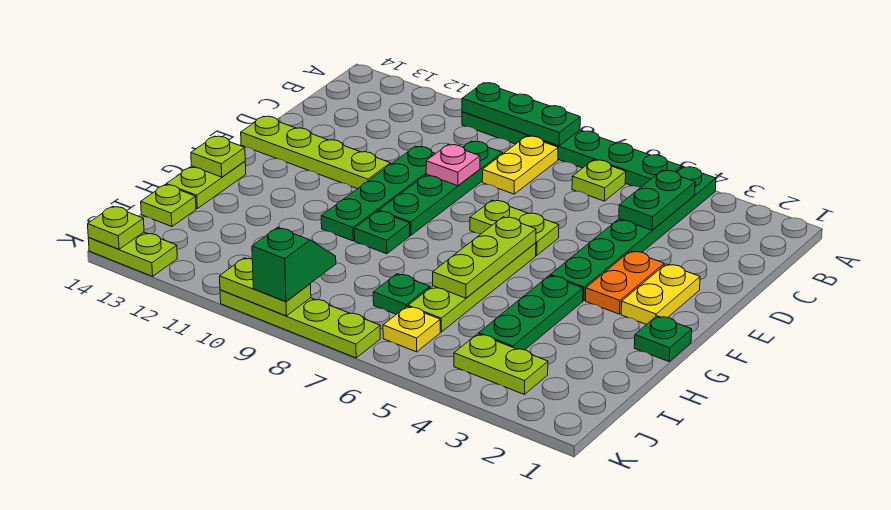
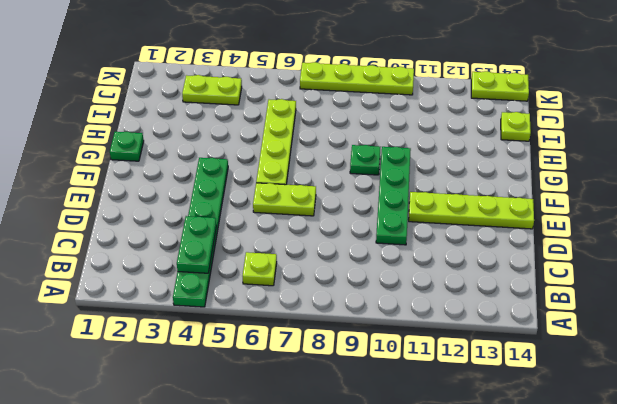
none -> green 1x6 plate [462,112,682,188]
none -> yellow 1x2 plate [482,136,558,194]
none -> green 1x4 plate [379,141,503,235]

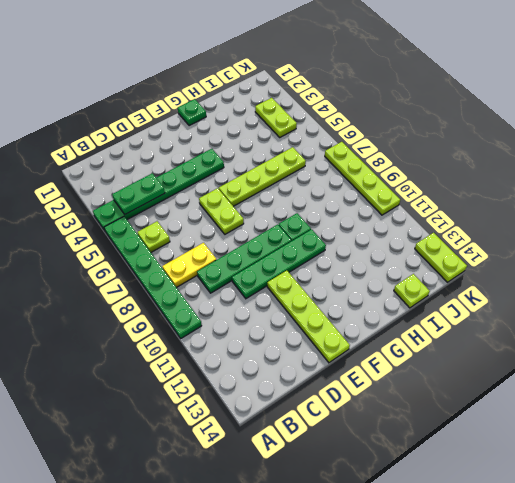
none -> yellow 1x2 plate [621,264,700,325]
none -> orange 1x2 plate [586,251,664,314]
none -> green 1x3 plate [479,275,583,350]

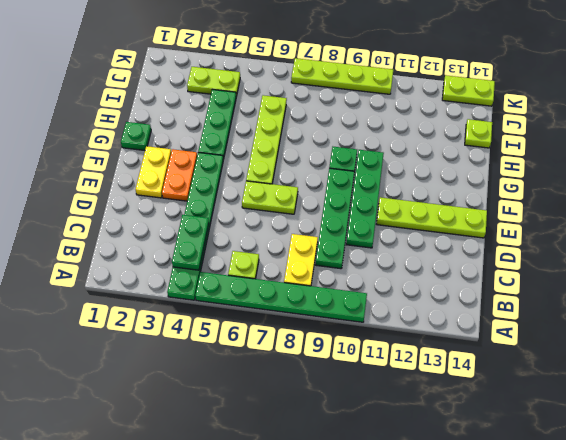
none -> lime 1x2 plate [166,161,246,208]
none -> green 1x1 plate [373,274,430,314]
none -> yellow 1x1 plate [383,306,440,352]

